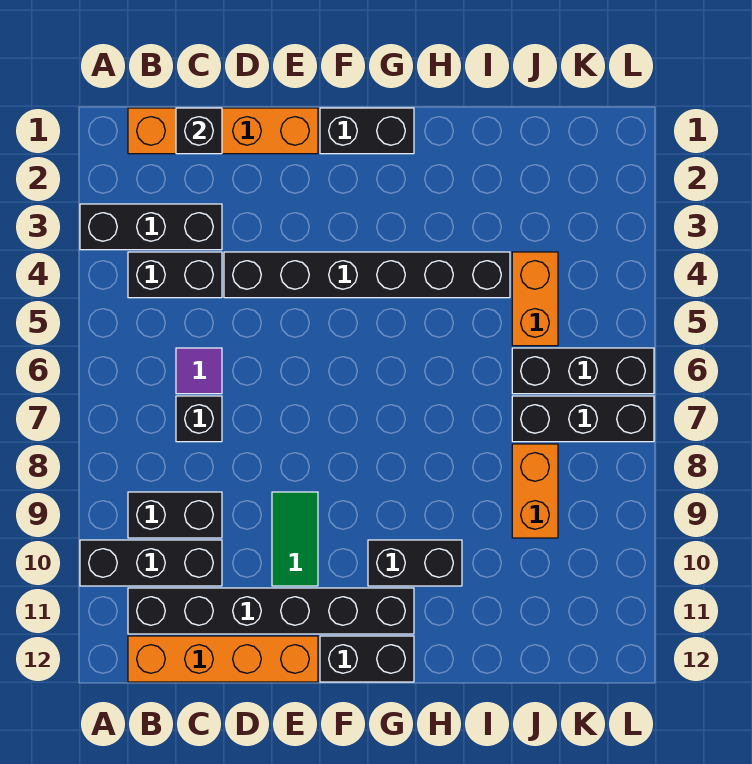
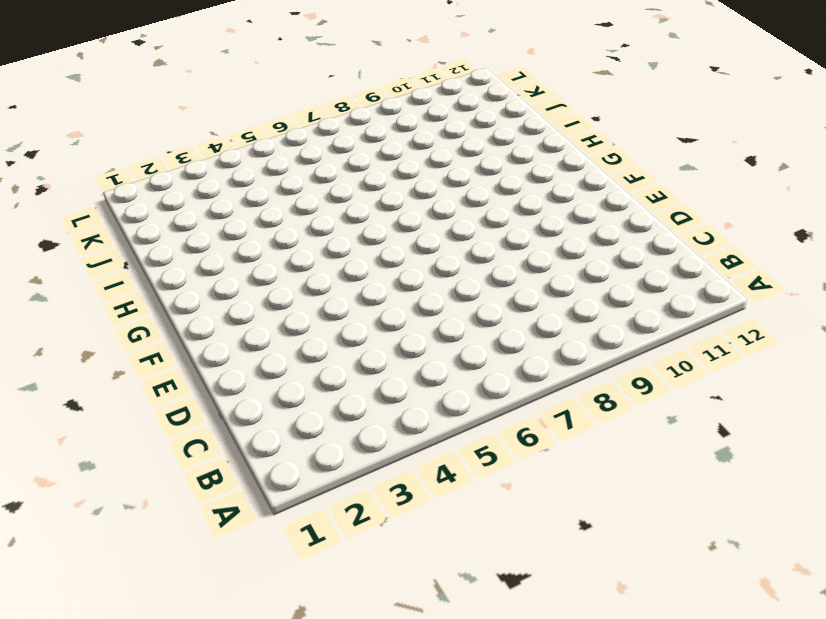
none -> black 1x3 brick [80,204,222,250]
none -> black 1x3 brick [80,540,222,586]
none -> orange 1x4 brick [128,108,318,154]

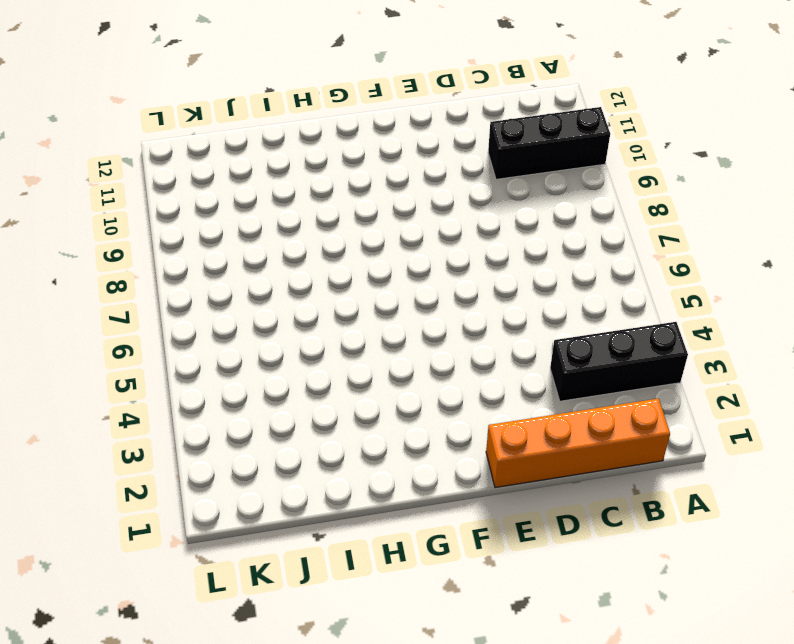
none -> black 1x2 brick [128,252,222,298]
none -> black 1x2 brick [128,492,222,538]
none -> black 1x6 brick [128,588,414,634]

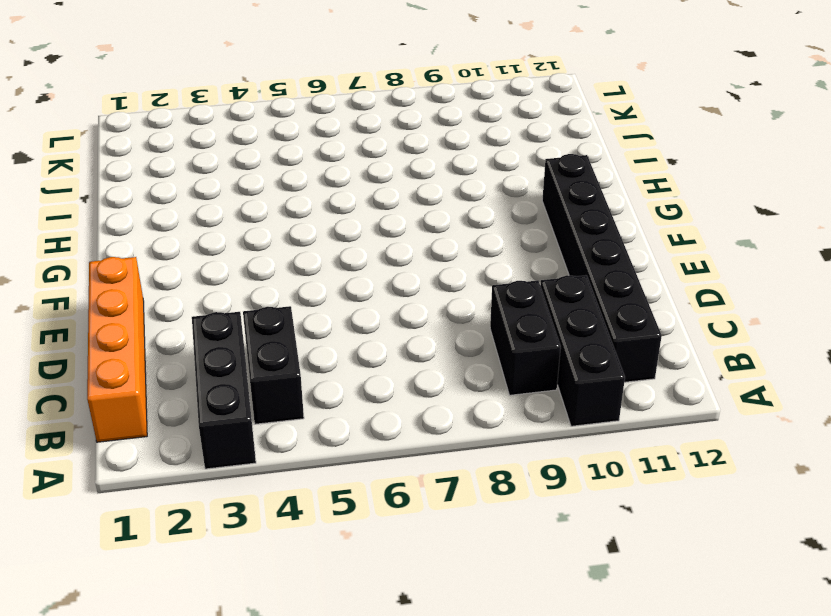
none -> orange 1x4 brick [128,636,318,682]
none -> purple 1x1 tile [176,348,222,394]
none -> black 1x1 brick [176,396,222,442]

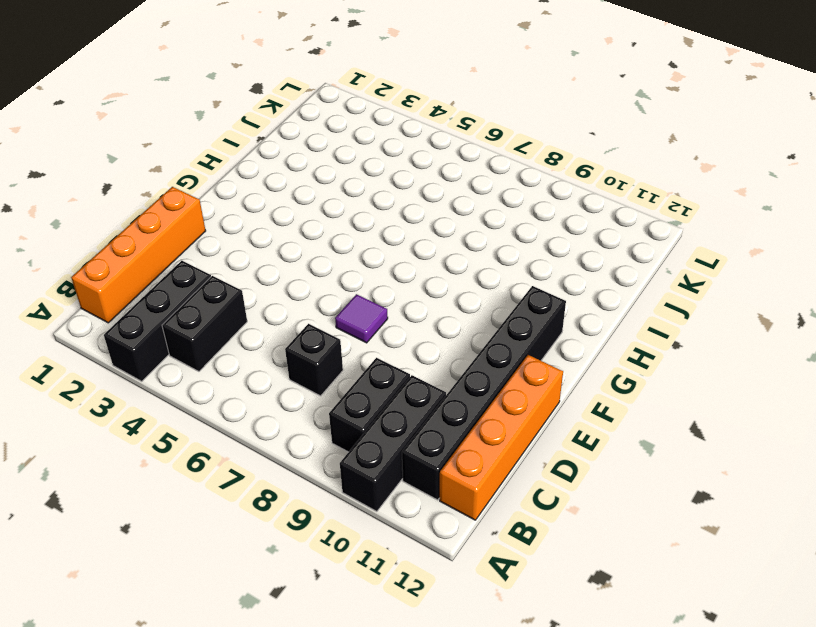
purple 1x1 tile [335,294,388,343] -> purple 1x1 tile moved to [176,348,222,394]
none -> black 1x6 brick [224,252,510,298]
none -> green 1x2 tile [272,492,318,586]
none -> black 1x2 brick [320,108,414,154]

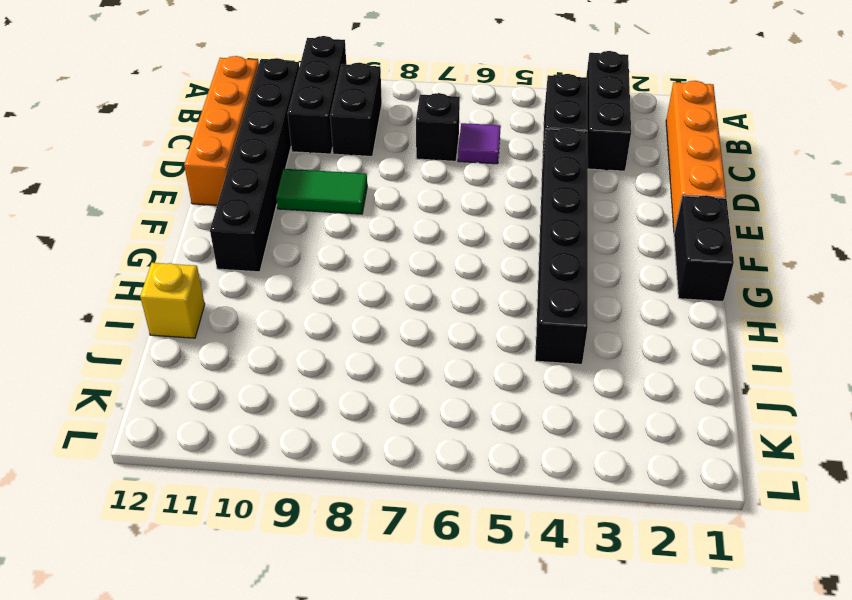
yellow 1x1 brick [140,263,205,338] -> none
none -> black 1x2 brick [320,636,414,682]
none -> black 1x2 brick [368,540,462,586]
none -> orange 1x2 brick [512,252,558,346]

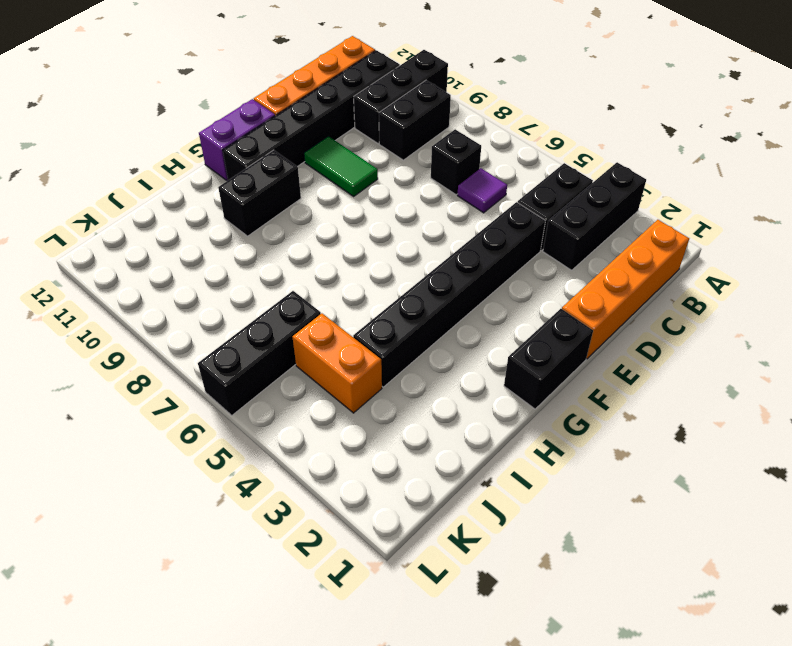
purple 1x2 brick [199,99,275,181] -> black 1x2 brick [320,636,414,682]
none -> black 1x3 brick [512,396,654,442]
none -> orange 1x2 brick [512,444,558,538]
none -> black 1x1 brick [176,108,222,154]

